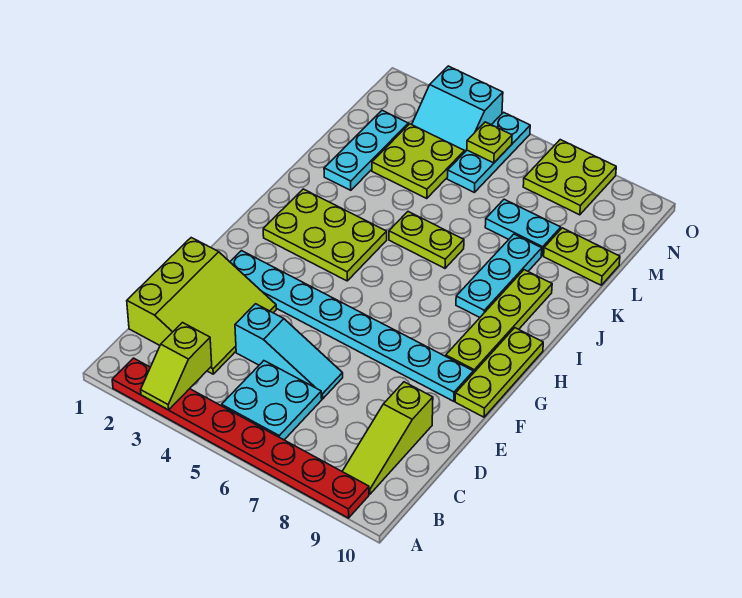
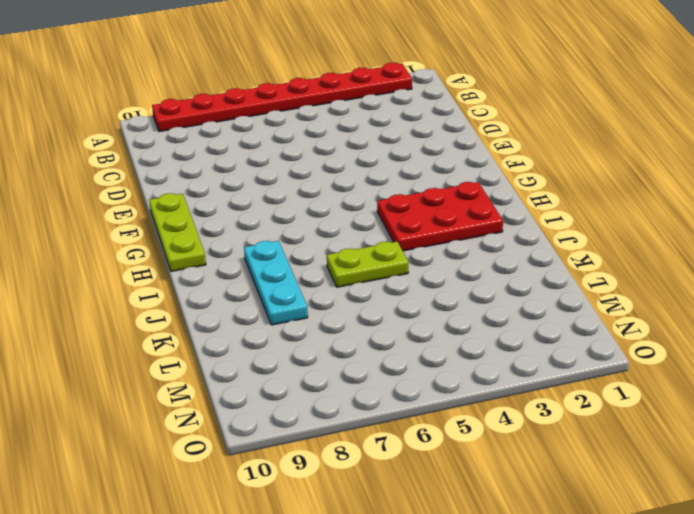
red 2x3 plate [377,182,503,251] -> lime 2x3 plate [263,189,387,281]
none -> cyan 2x2 plate [222,361,322,440]
none -> lime 1x3 slope [342,382,433,494]
none -> lime 3x3 slope [127,238,276,374]

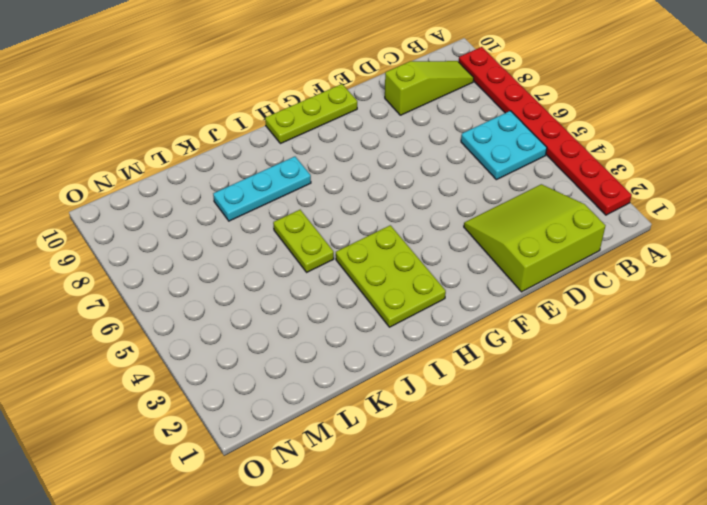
none -> cyan 1x3 slope [235,304,343,399]
none -> cyan 1x8 plate [230,251,473,401]
none -> lime 1x4 plate [446,270,552,373]

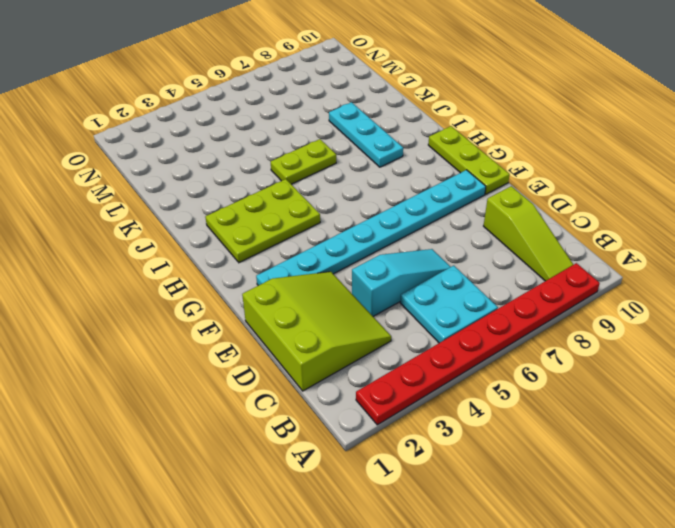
none -> lime 1x4 plate [446,270,552,373]
none -> cyan 1x3 plate [324,110,408,190]
none -> lime 2x2 plate [372,124,464,198]

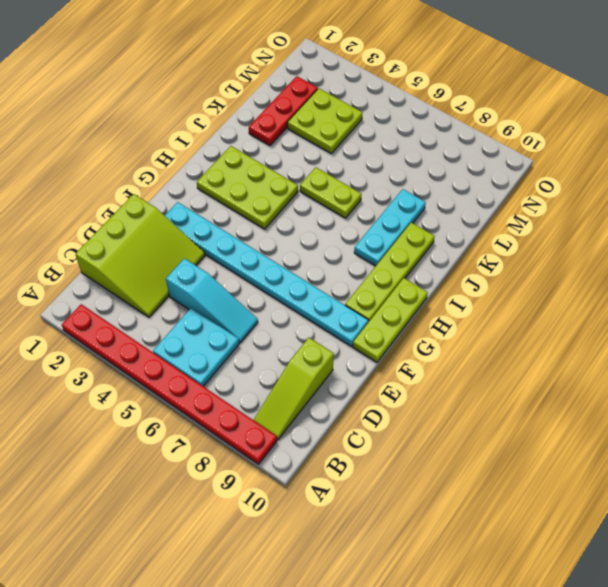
red 1x3 plate [249,76,318,146] -> cyan 1x3 plate [324,110,408,190]
none -> cyan 1x2 plate [485,199,561,256]
none -> lime 1x2 plate [544,228,620,285]
none -> cyan 1x3 plate [447,112,530,192]

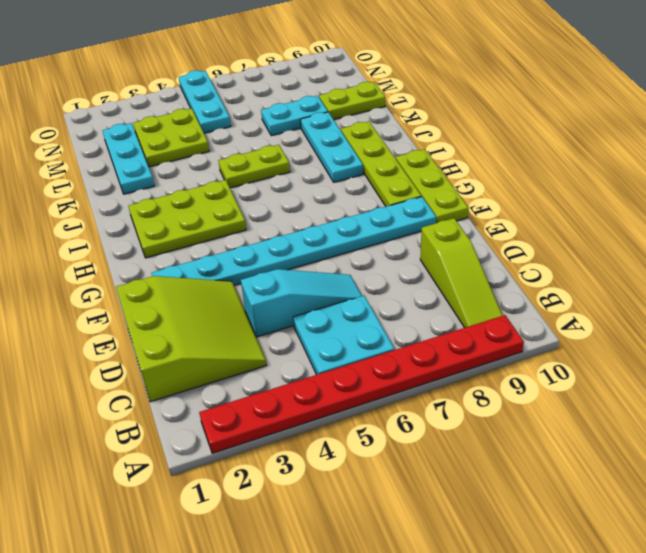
none -> cyan 2x2 slope [412,66,503,153]
none -> lime 2x2 plate [523,140,616,215]
none -> lime 1x2 slope [141,323,212,410]

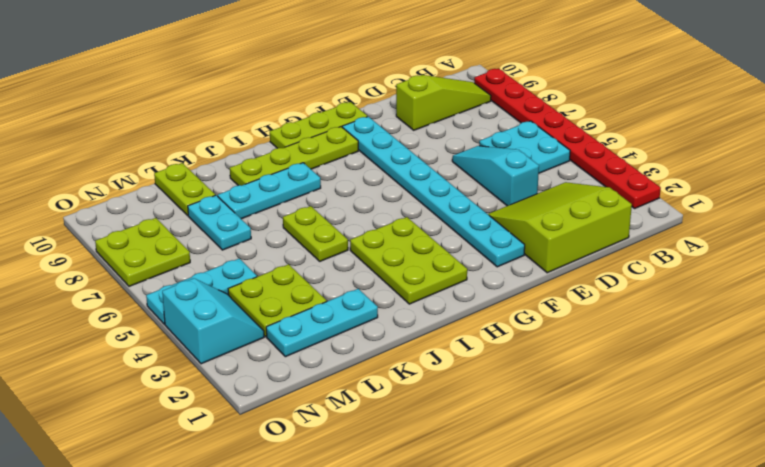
none -> lime 1x2 slope [141,323,212,410]
none -> lime 1x1 plate [467,122,512,163]

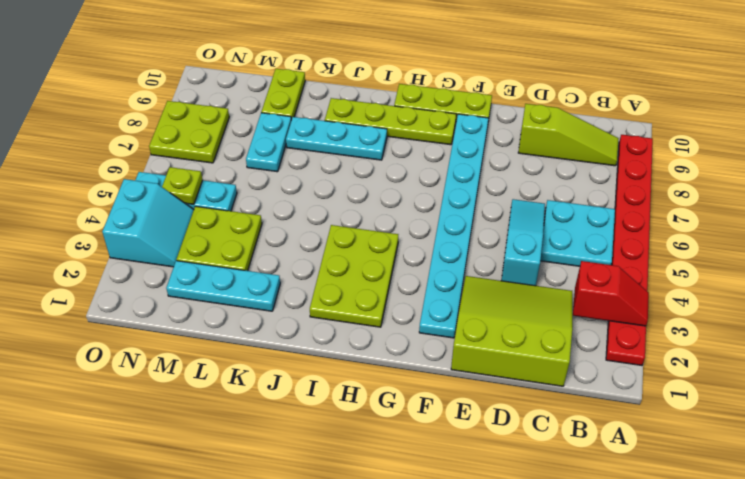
red 1x2 slope [573,261,649,326] -> lime 1x2 slope [141,323,212,410]
none -> lime 1x2 plate [389,212,464,268]

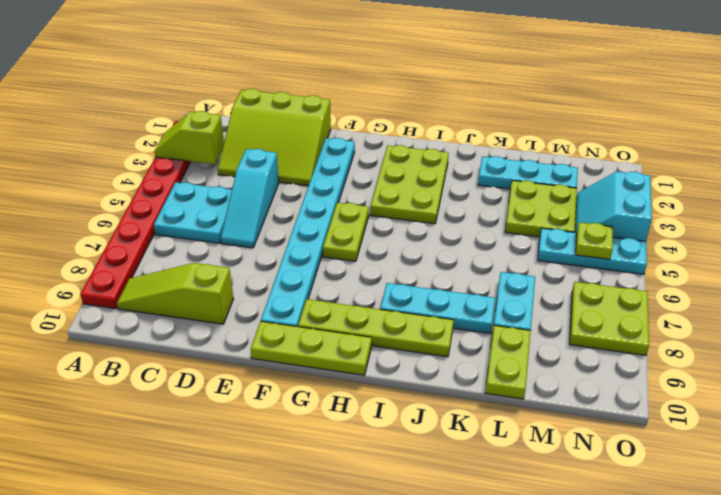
lime 1x2 plate [323,203,369,261] -> lime 1x2 plate moved to [389,212,464,268]

